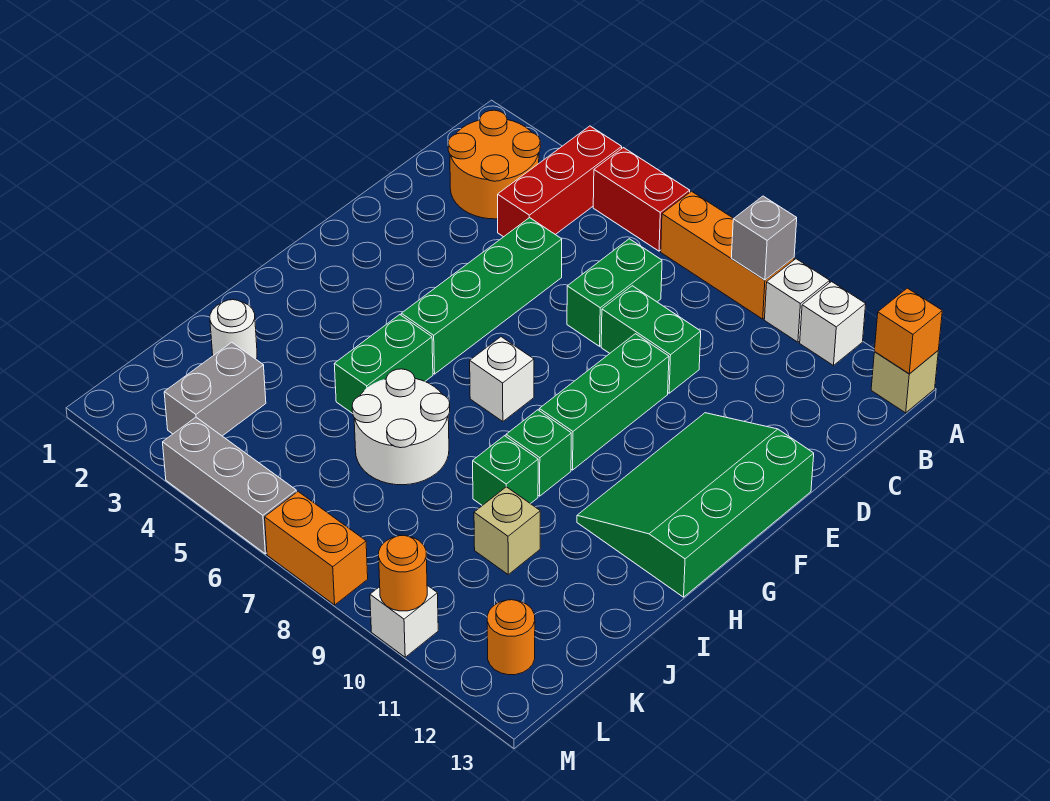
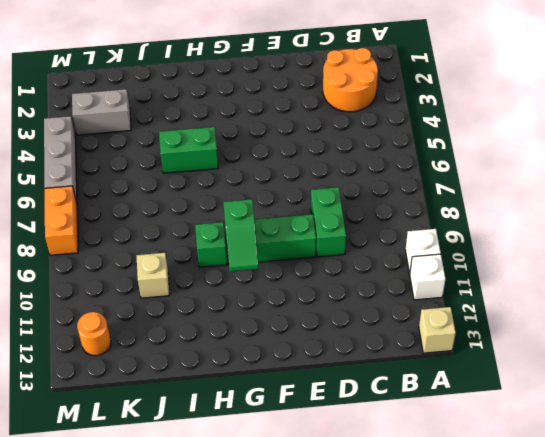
green 1x2 slope [223,199,259,271] -> none
none -> red 1x3 brick [498,126,622,237]
none -> red 1x2 brick [593,148,690,251]
none -> orange 1x3 brick [661,191,794,319]

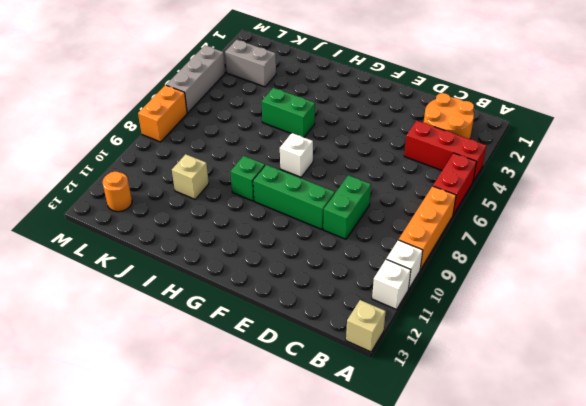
none -> green 1x2 brick [567,239,662,346]
none -> green 1x4 brick [401,218,562,374]
none -> green 3x4 slope [577,413,814,597]

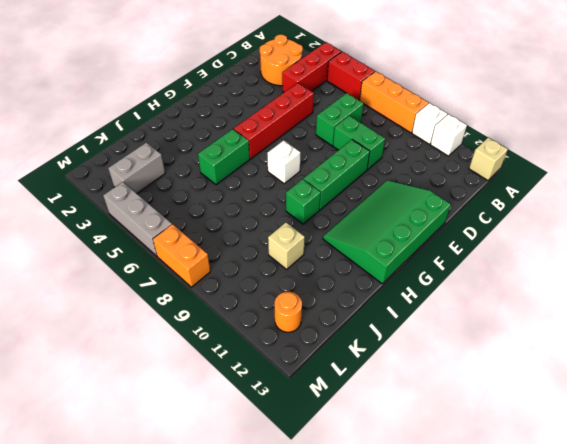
red 1x4 brick [234,83,314,159] -> green 1x4 brick [401,218,562,374]
none -> white 2x2 round brick [352,369,450,485]
none -> green 1x1 brick [473,436,538,506]
none -> white 1x1 round brick [210,300,257,359]

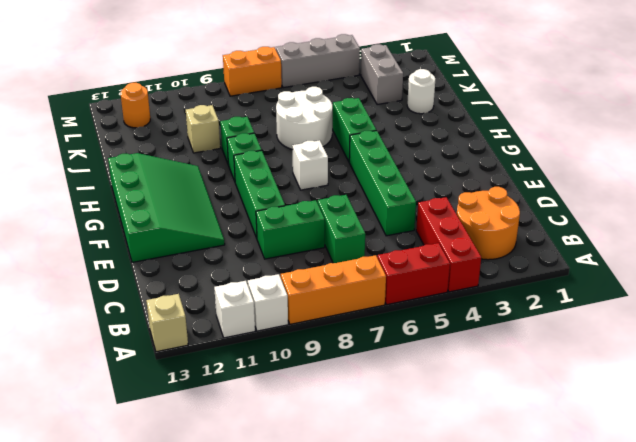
none -> white 1x1 brick [370,585,438,657]
none -> grey 1x1 brick [731,196,797,280]
none -> orange 1x1 brick [875,288,942,374]

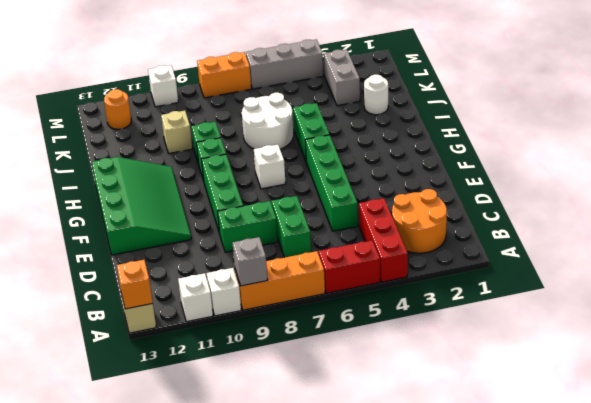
none -> orange 1x1 round brick [379,535,427,611]

